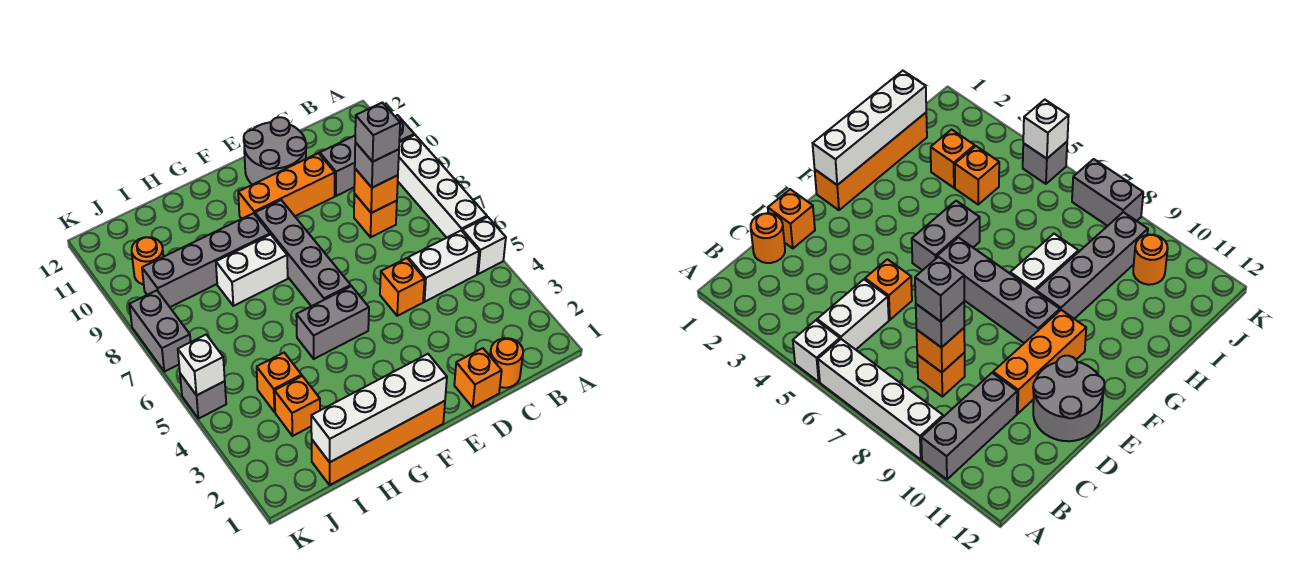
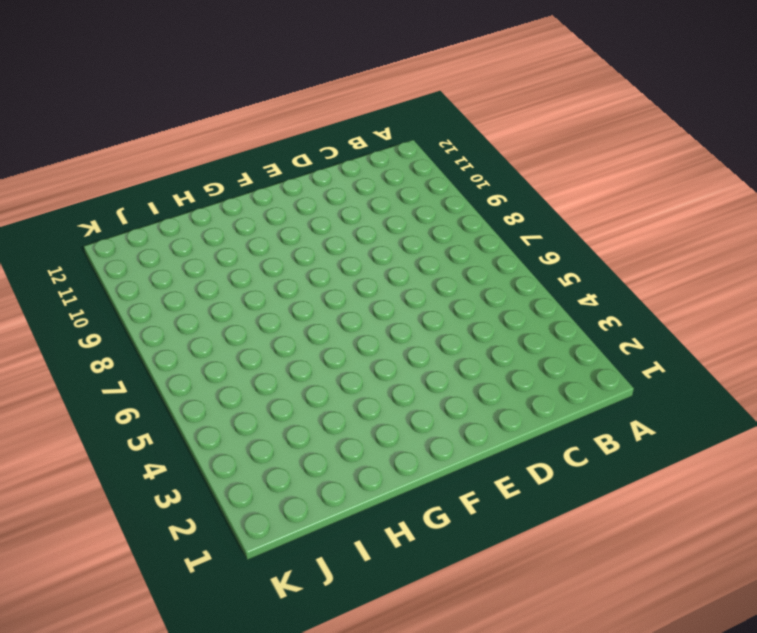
none -> white 1x1 brick [462,217,506,274]
none -> white 1x4 brick [398,135,487,238]
none -> grey 1x3 brick [320,115,414,196]

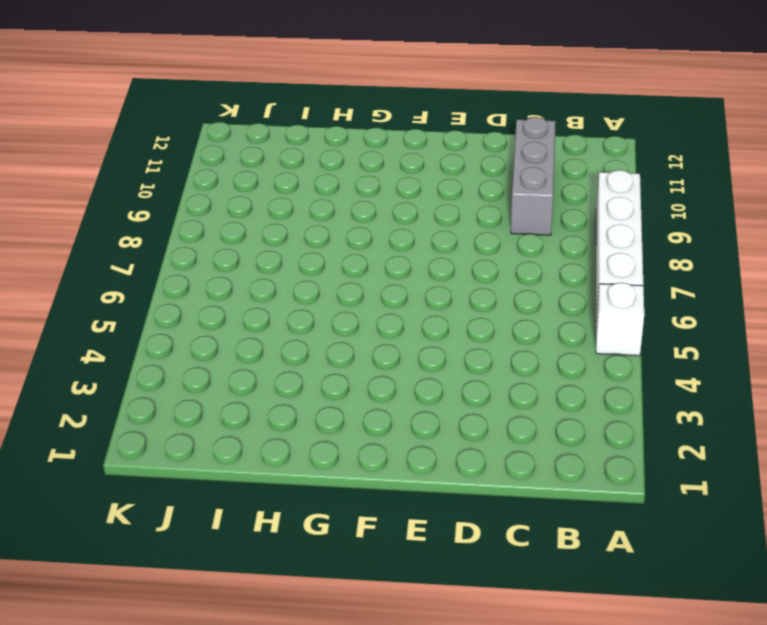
grey 1x3 brick [511,117,556,235] -> grey 1x3 brick turned to [320,115,414,196]
none -> white 1x2 brick [408,231,479,302]
none -> orange 1x1 round brick [490,338,523,388]
none -> orange 1x1 brick [354,194,397,237]

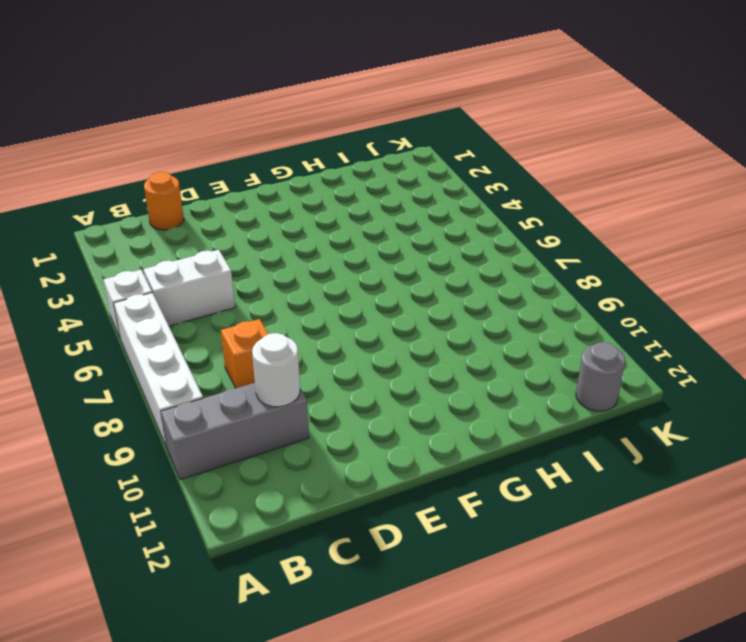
white 1x1 round brick [252,333,300,407] -> none
grey 1x1 round brick [576,342,625,411] -> none
none -> orange 1x1 brick [454,348,502,407]
none -> orange 1x1 brick [380,258,425,316]
none -> orange 1x3 brick [238,153,335,219]

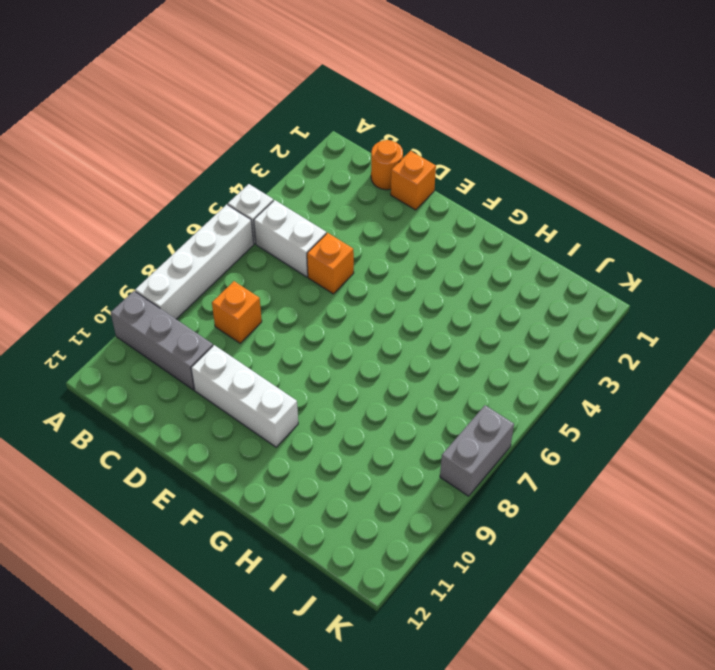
white 1x3 brick [191,345,298,447] -> orange 1x3 brick [238,153,335,219]
none -> grey 2x2 round brick [244,117,306,185]
none -> orange 1x4 brick [312,401,445,485]
none -> grey 1x2 brick [296,286,369,359]

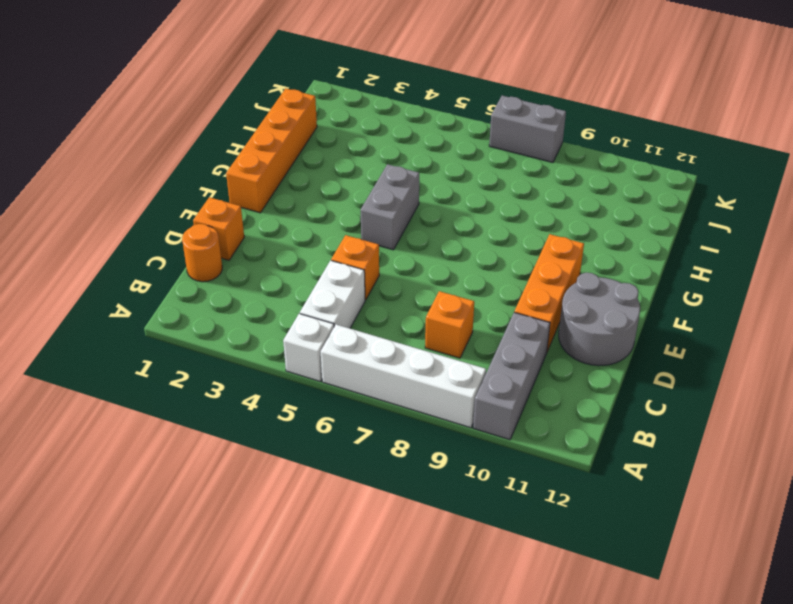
none -> grey 1x4 brick [255,200,351,306]
none -> white 1x2 brick [216,235,288,306]
none -> grey 1x4 brick [142,213,270,307]

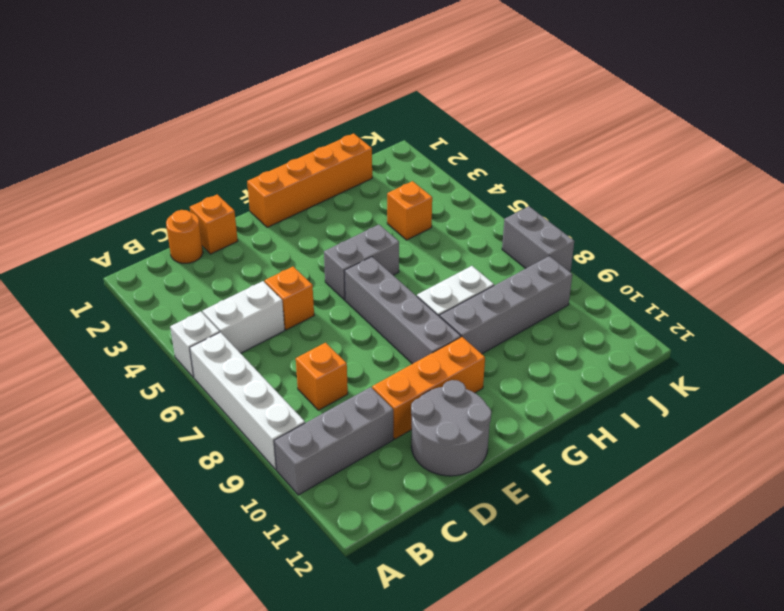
none -> orange 1x1 brick [275,376,320,436]
none -> orange 1x1 round brick [132,237,163,285]
none -> grey 1x1 brick [180,374,226,419]

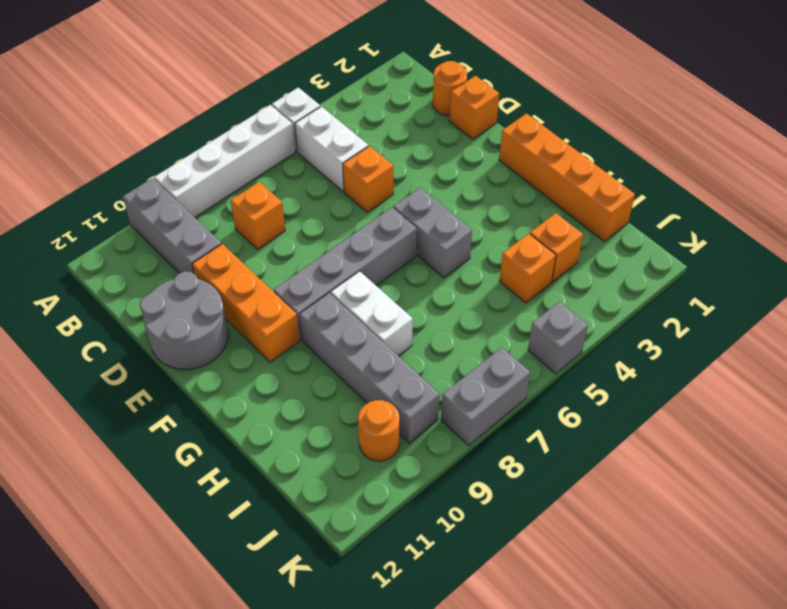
none -> orange 1x1 brick [354,169,398,213]
none -> white 1x4 brick [311,354,447,462]
none -> white 1x1 brick [178,335,225,395]

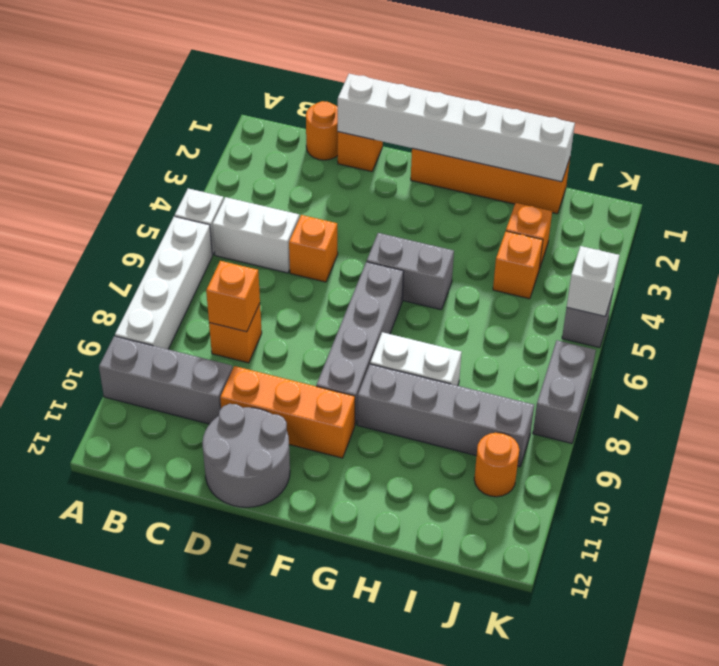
white 1x6 brick [338,74,575,182] -> white 1x4 brick [311,354,447,462]
none -> grey 1x1 brick [355,142,399,188]
none -> grey 1x1 brick [355,103,400,162]

